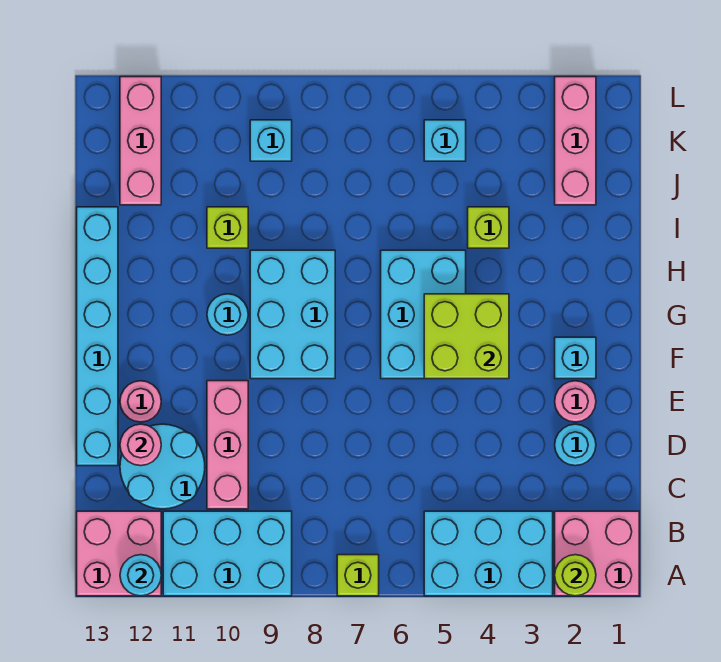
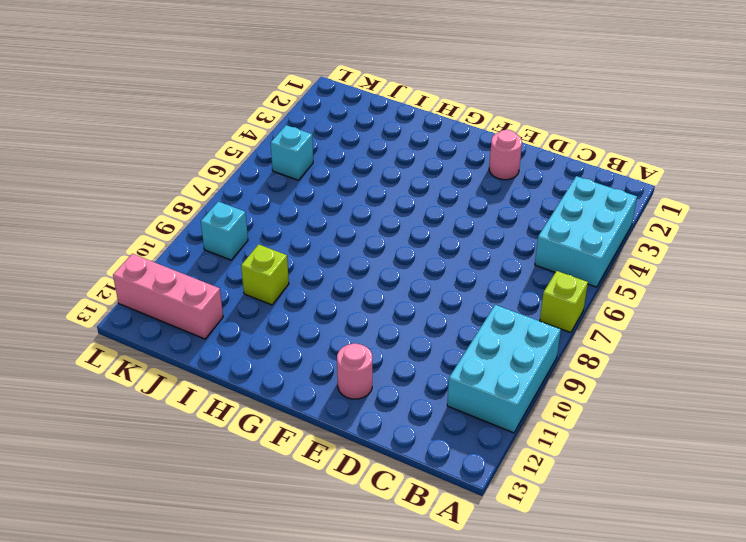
none -> pink 2x2 brick [555,511,639,596]
none -> pink 2x2 brick [77,511,161,596]
none -> pink 1x3 brick [207,381,248,509]

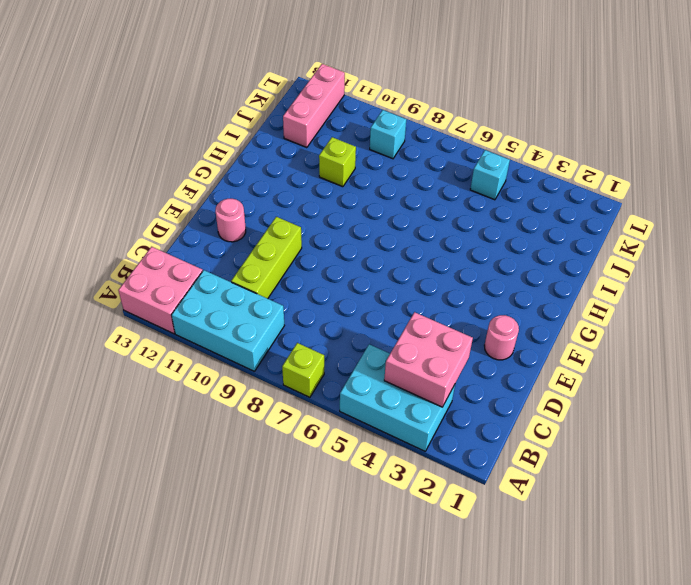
pink 2x2 brick [384,312,473,407] -> pink 2x2 brick moved to [555,511,639,596]
lime 1x3 brick [231,217,302,299] -> pink 1x3 brick [207,381,248,509]
none -> cyan 2x2 round brick [120,424,205,509]
none -> cyan 1x1 round brick [555,424,596,466]
none -> cyan 1x6 brick [77,207,118,466]

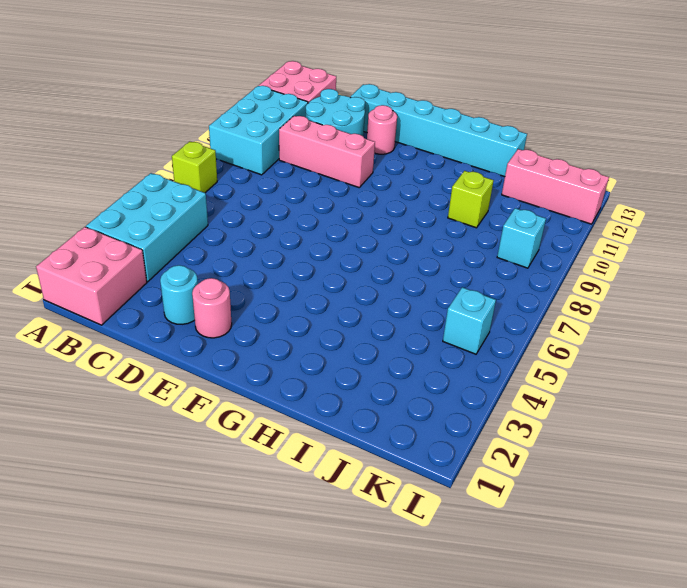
none -> cyan 1x1 brick [555,337,596,379]
none -> cyan 2x3 brick [381,250,466,379]
none -> cyan 2x3 brick [250,250,335,379]

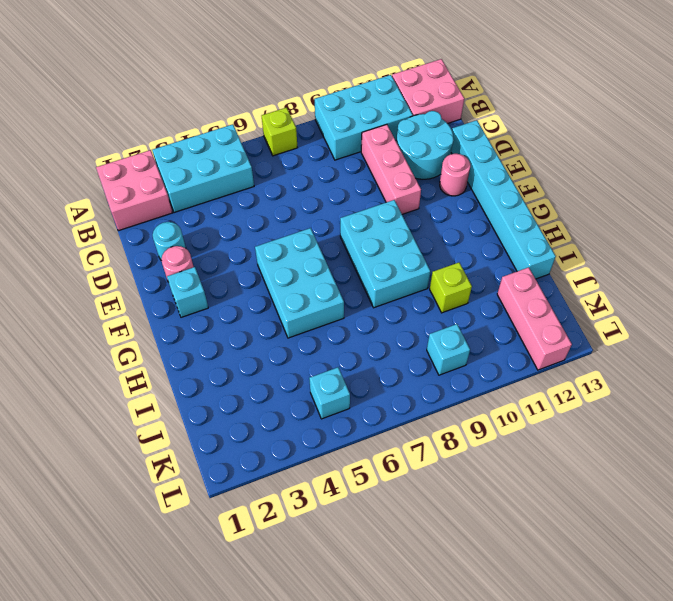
none -> cyan 1x1 round brick [207,294,248,335]
none -> lime 1x1 brick [468,207,509,248]
none -> pink 1x3 brick [555,77,596,205]

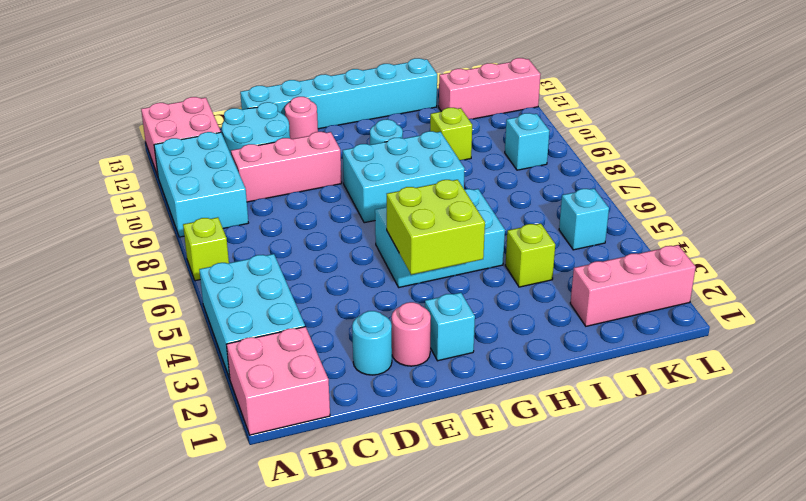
none -> lime 1x1 round brick [555,555,596,596]
none -> cyan 1x1 round brick [120,555,161,596]
none -> pink 1x1 round brick [120,424,161,466]

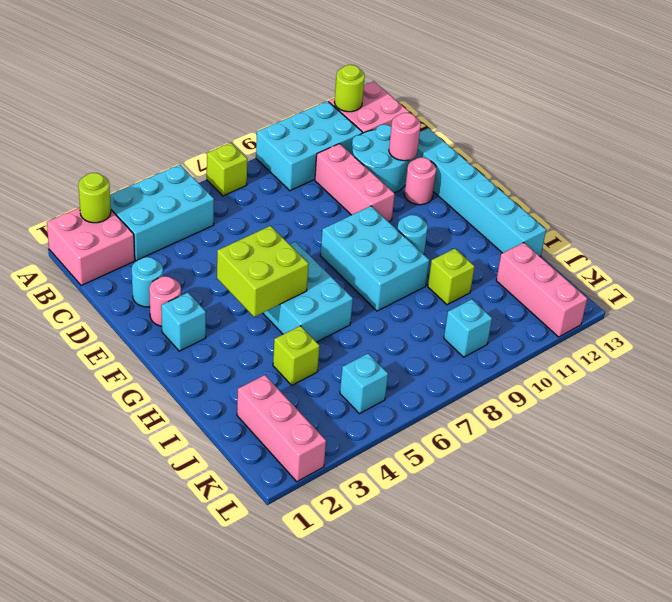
lime 1x1 round brick [334,65,365,112] -> cyan 1x1 round brick [120,555,161,596]

